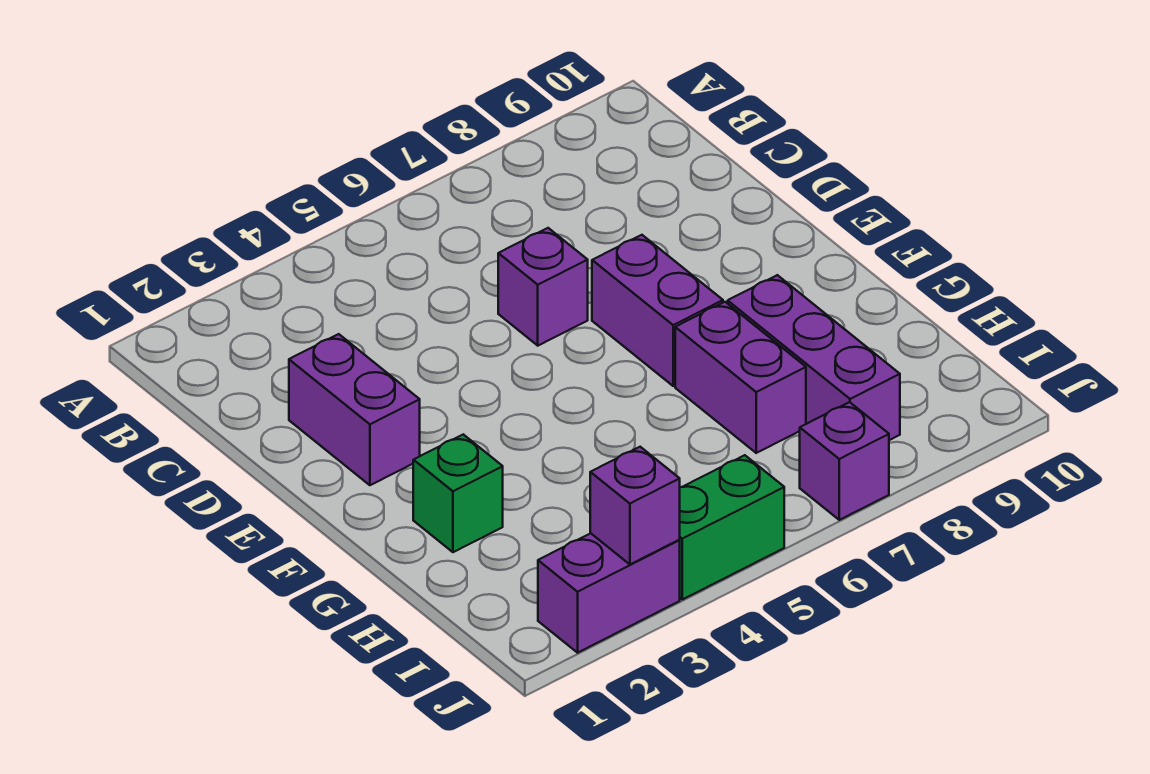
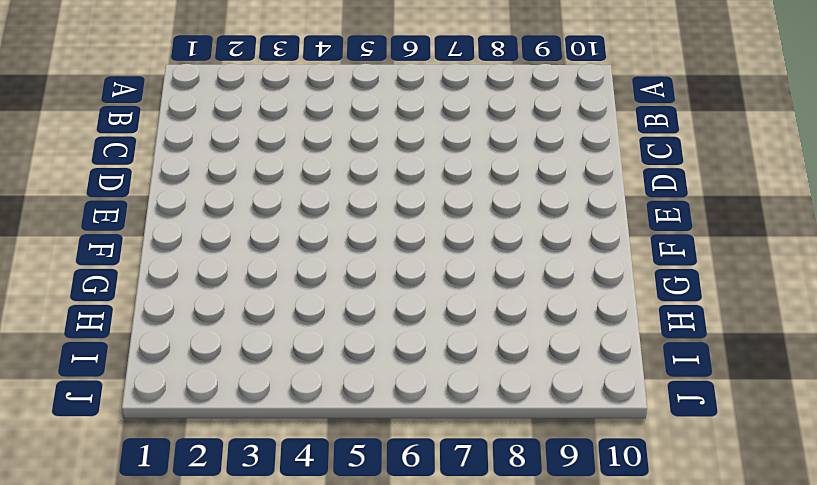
none -> purple 1x2 brick [289,334,420,485]
none -> purple 1x1 brick [498,228,588,346]

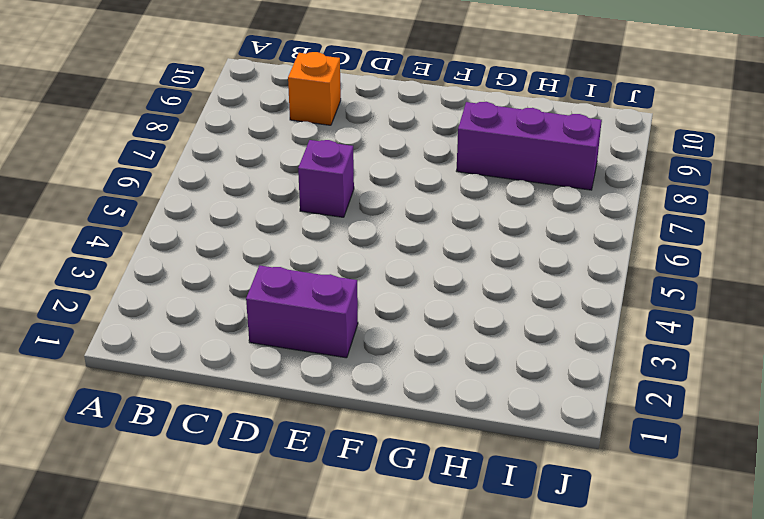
orange 1x1 brick [288,52,341,125] -> none
none -> purple 1x2 brick [592,235,723,386]
none -> green 1x1 brick [413,434,503,552]

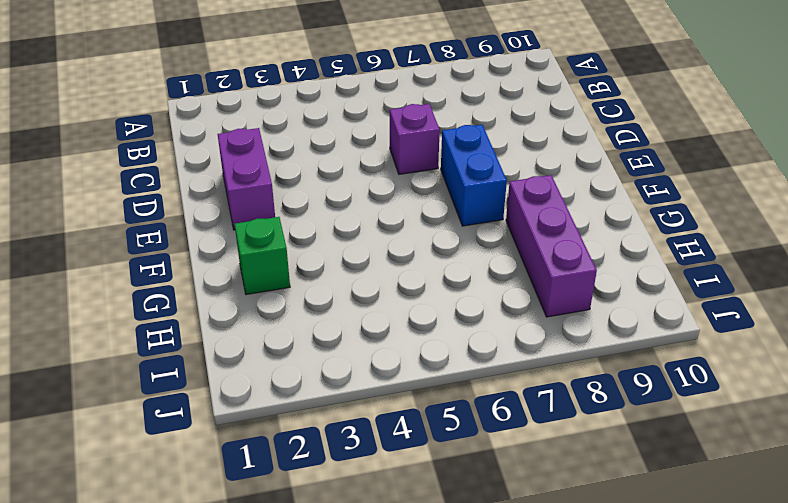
blue 1x2 brick [441,125,507,226] -> purple 1x2 brick [592,235,723,386]
none -> purple 1x2 brick [675,302,806,453]
none -> purple 1x2 brick [538,533,680,653]

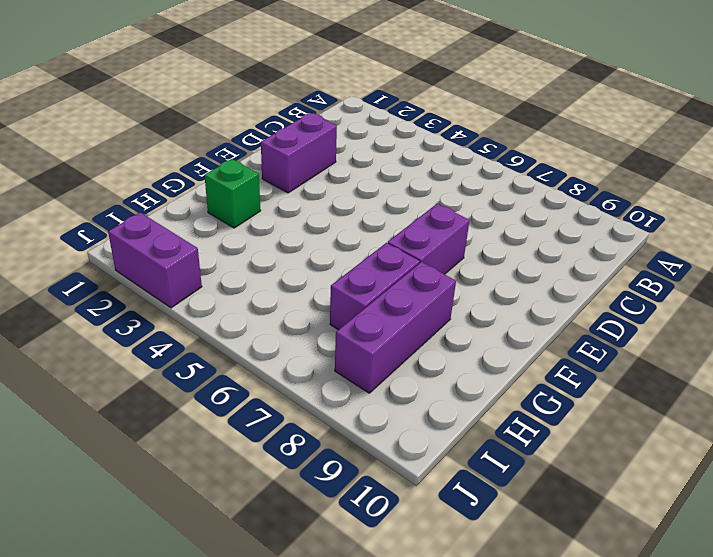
none -> purple 1x1 brick [498,228,588,346]
none -> green 1x2 brick [680,455,784,600]

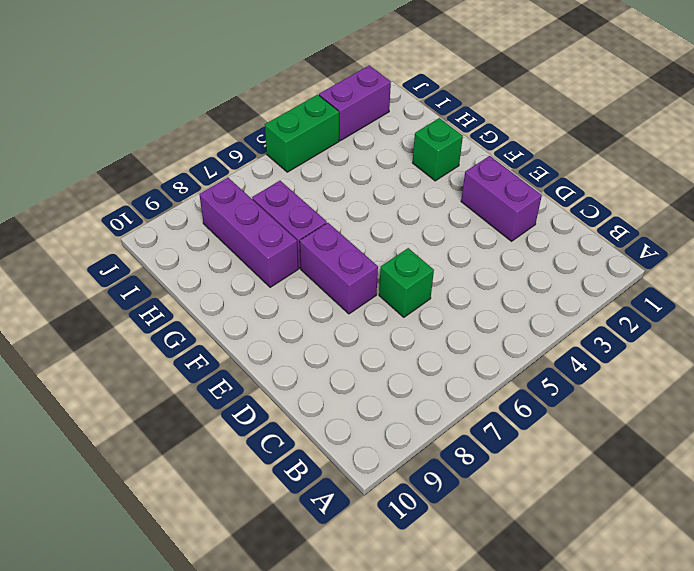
green 1x1 brick [379,248,434,317] -> purple 1x1 brick [498,228,588,346]
none -> purple 1x1 brick [800,402,889,520]
none -> purple 1x1 brick [590,447,680,564]

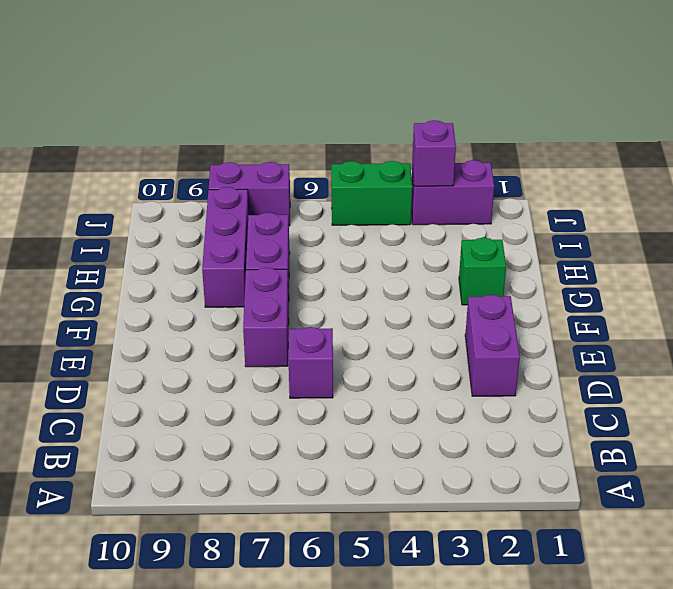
purple 1x2 brick [209,162,290,226] -> purple 1x1 brick [800,402,889,520]

